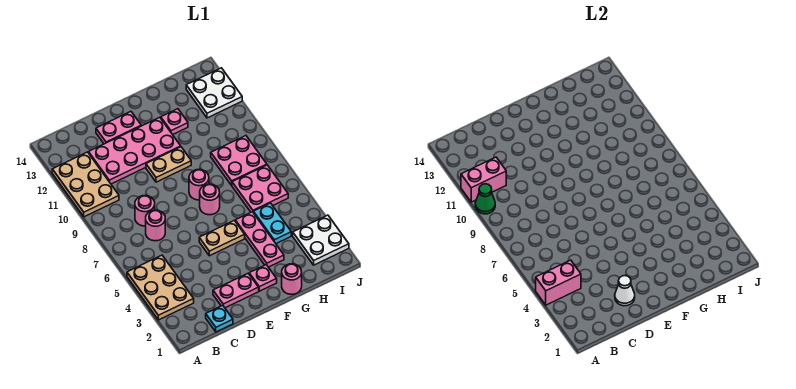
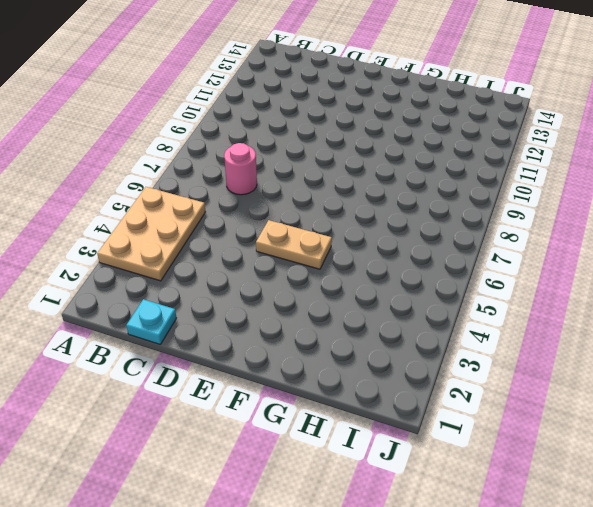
none -> tan 2x3 plate [52,152,119,217]
none -> pink 1x1 round brick [135,195,155,226]
none -> pink 2x4 plate [89,117,181,184]

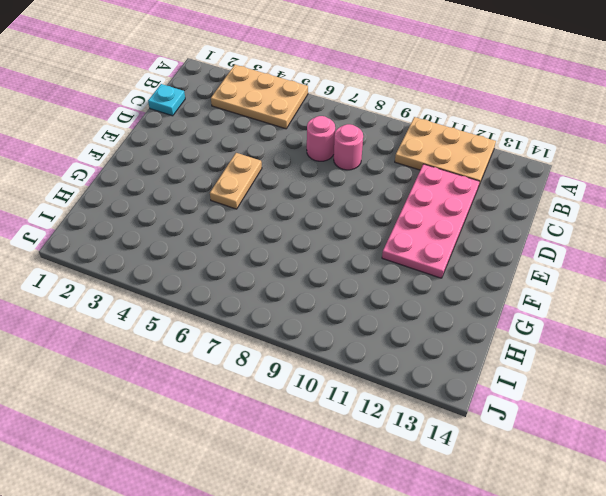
none -> pink 1x2 plate [213,273,259,308]
none -> pink 1x2 plate [96,112,141,144]
none -> tan 1x2 plate [146,147,191,182]

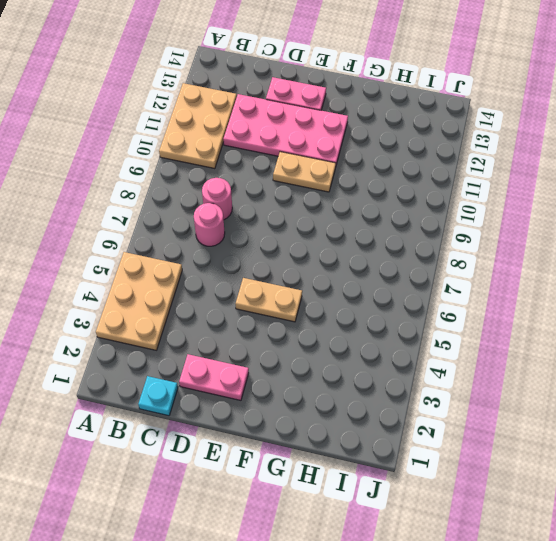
none -> pink 1x1 plate [249,265,277,291]
none -> pink 1x1 round brick [200,184,220,215]
none -> pink 1x1 round brick [189,169,209,200]

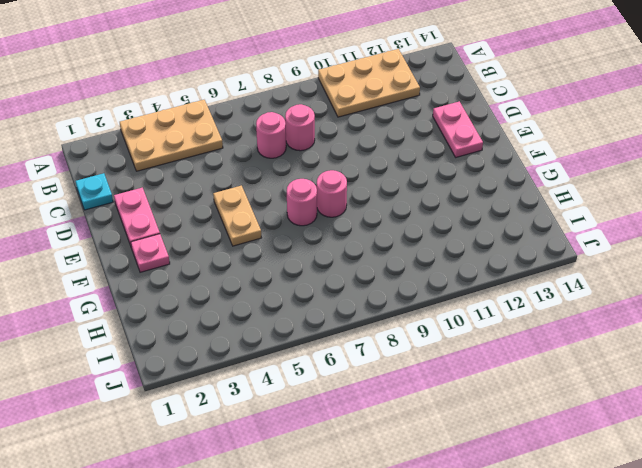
none -> pink 2x4 plate [89,117,181,184]
none -> tan 1x2 plate [146,147,191,182]
none -> pink 1x1 round brick [282,264,302,294]

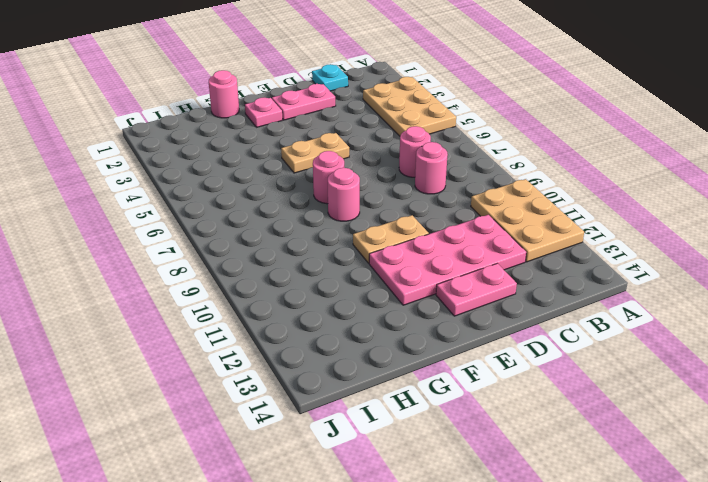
none -> pink 1x3 plate [235,212,284,267]
none -> pink 1x1 plate [161,109,188,135]
none -> cyan 1x2 plate [253,203,291,244]

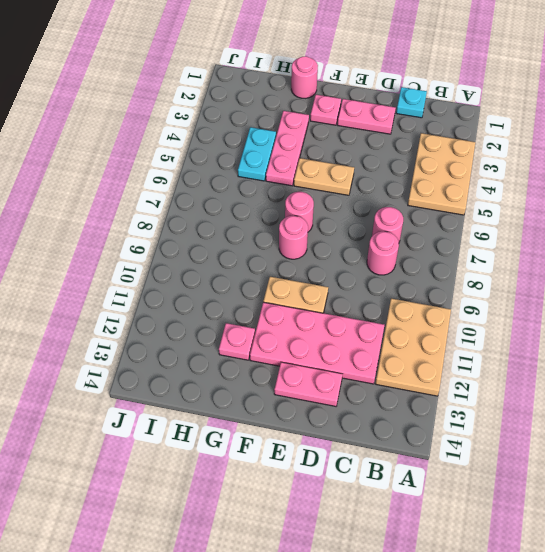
none -> pink 2x2 plate [232,165,288,212]
none -> pink 2x2 plate [211,136,267,185]
none -> white 2x2 plate [293,215,349,265]

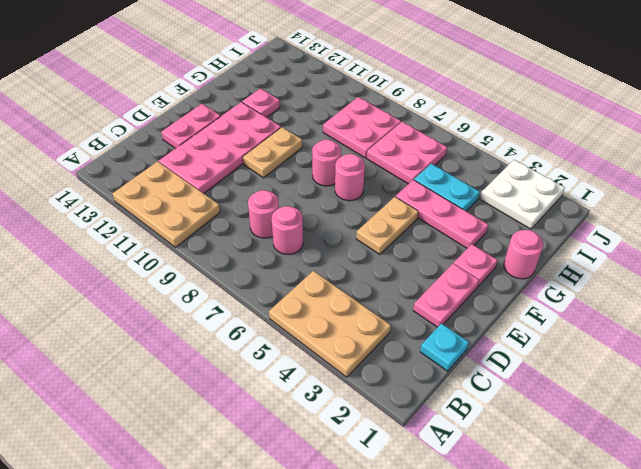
none -> white 2x2 plate [186,68,242,118]
none -> pink 1x2 brick [536,260,581,305]
none -> green 1x1 cone [475,184,495,214]

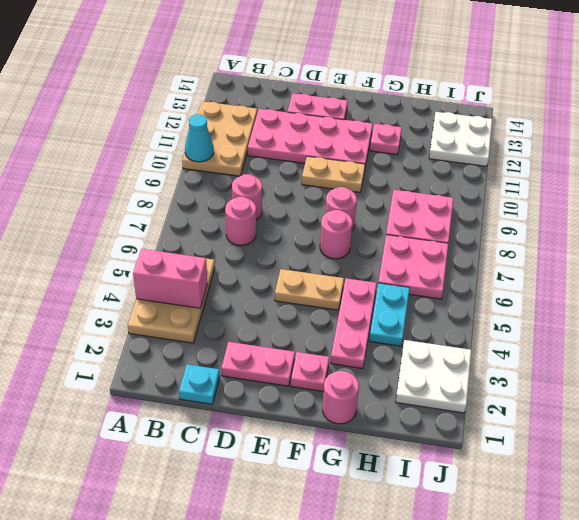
cyan 1x1 cone [185,114,214,162] -> green 1x1 cone [475,184,495,214]
none -> pink 1x2 brick [461,157,506,202]
none -> white 1x1 cone [615,276,635,306]

